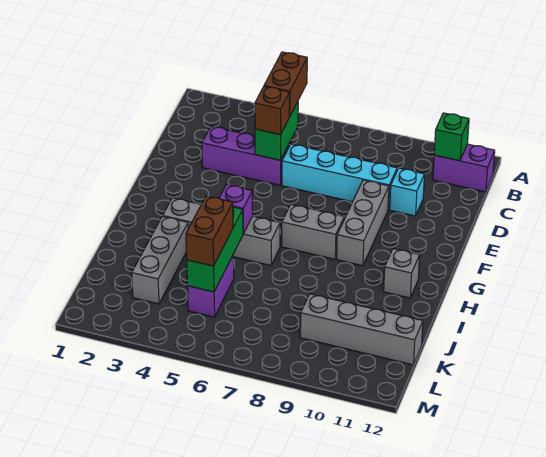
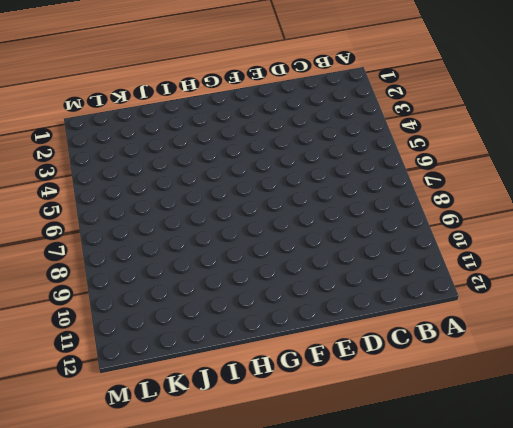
none -> purple 1x2 brick [433,144,495,192]
none -> purple 1x3 brick [202,126,289,185]
none -> cyan 1x4 brick [282,144,397,209]

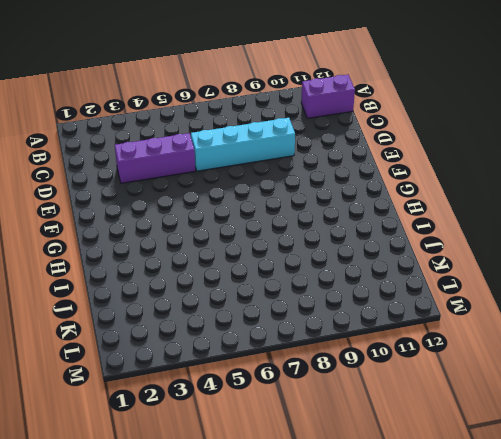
none -> cyan 1x1 brick [390,168,424,216]
none -> grey 1x3 brick [337,180,389,266]
none -> grey 1x2 brick [282,204,344,259]

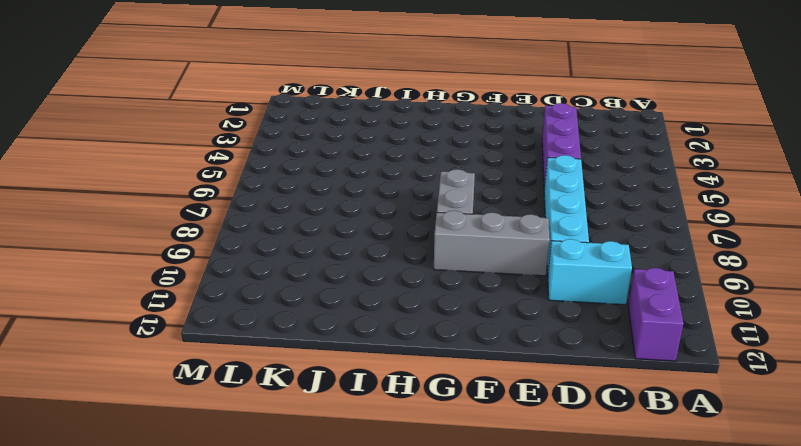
cyan 1x2 brick [548,239,632,305] -> cyan 1x1 brick [390,168,424,216]
none -> grey 1x4 brick [163,198,280,266]
none -> grey 1x1 brick [384,249,420,298]
none -> grey 1x3 brick [132,216,188,304]

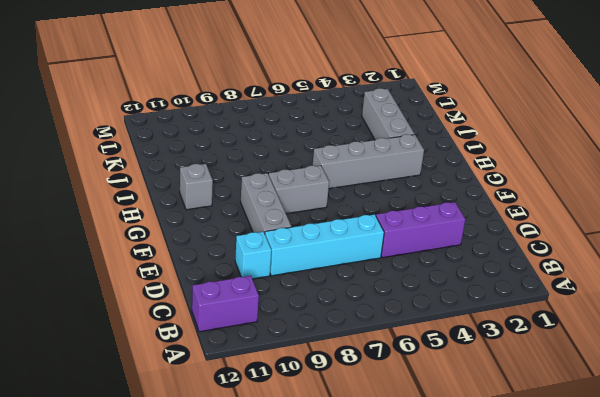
none -> purple 1x2 brick [187,256,234,317]
none -> grey 1x4 brick [300,294,423,365]
none -> green 1x1 brick [434,113,469,161]

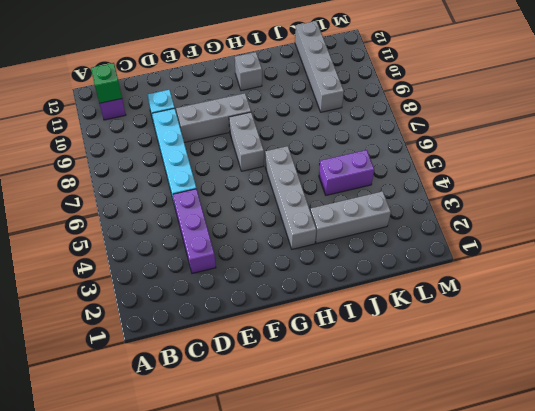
none -> green 1x2 brick [255,102,298,160]
none -> purple 1x1 brick [219,185,253,234]
none -> green 1x3 brick [187,207,243,292]

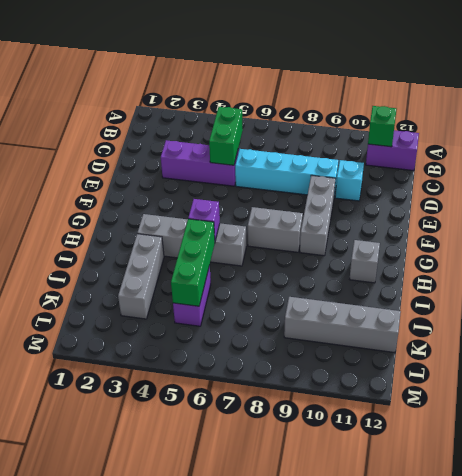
none -> brown 1x2 brick [264,52,307,117]
none -> brown 1x1 brick [255,87,289,135]
none -> brown 1x2 brick [186,196,233,266]

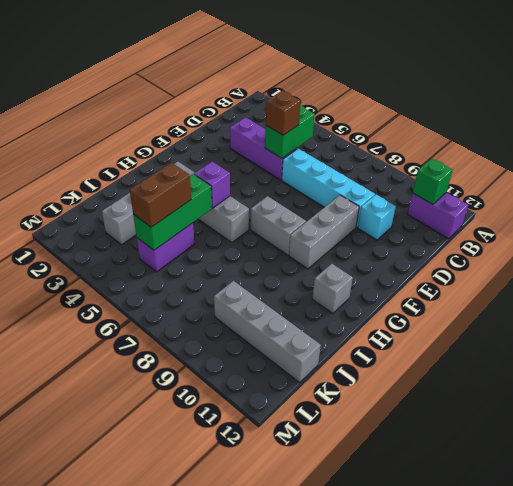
none -> brown 1x2 brick [264,52,307,117]

